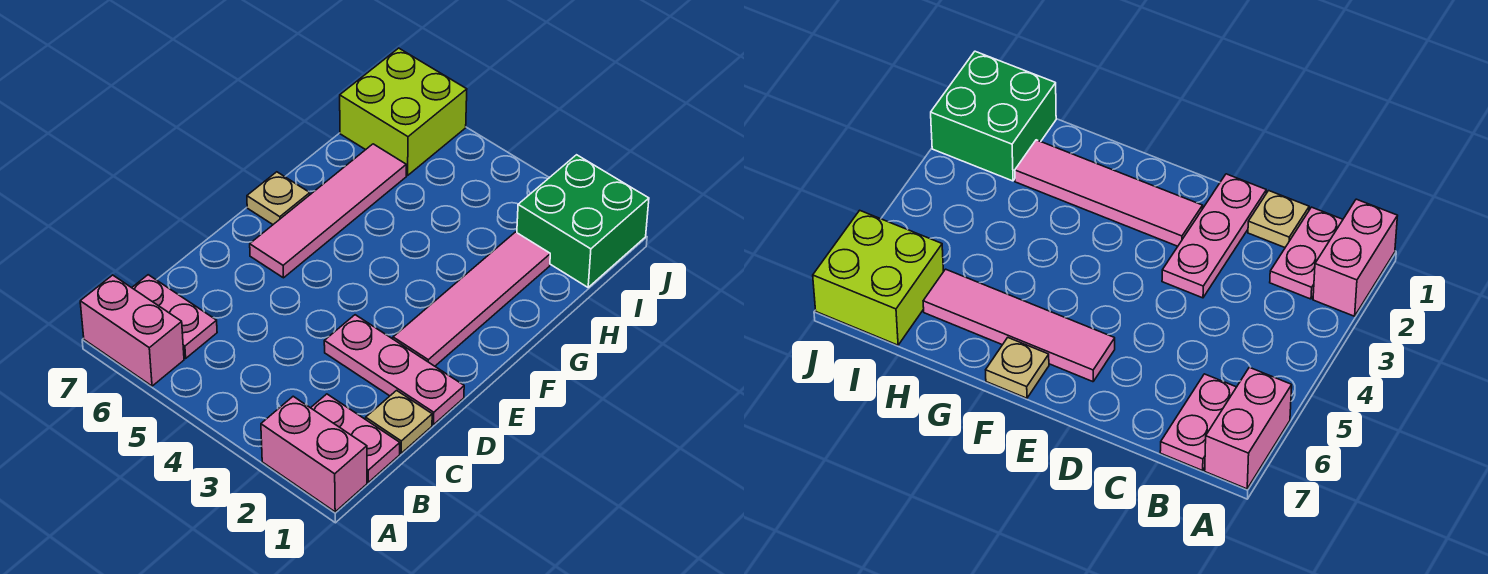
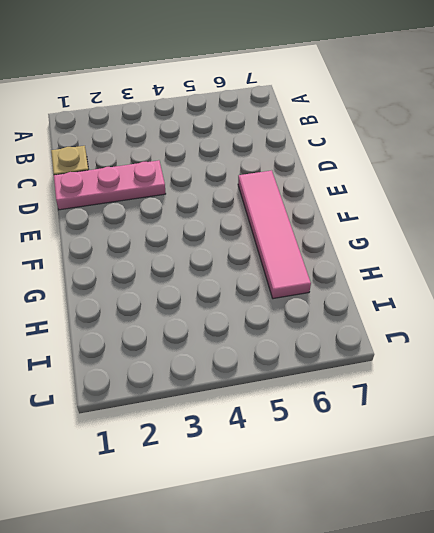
none -> pink 1x2 brick [261,396,367,512]
none -> pink 1x2 brick [80,275,184,386]

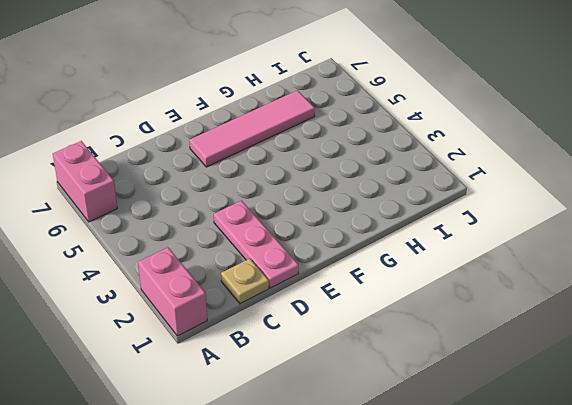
none -> pink 1x2 plate [311,394,400,482]
none -> pink 1x2 plate [132,275,217,358]

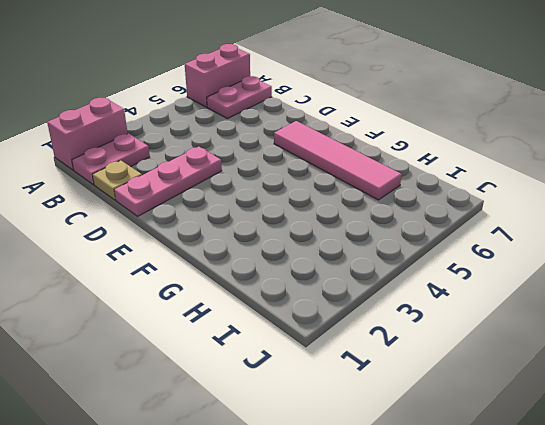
none -> pink 1x4 tile [393,232,550,366]
none -> tan 1x1 plate [247,172,310,224]

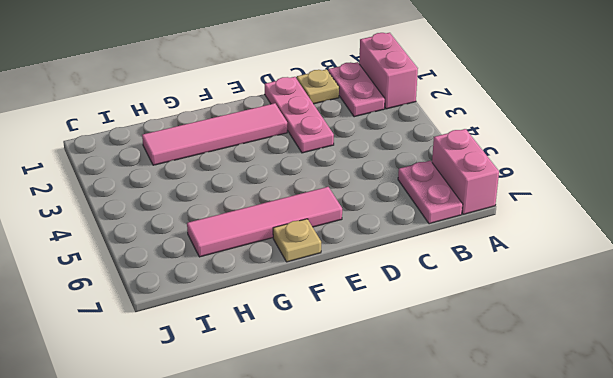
none -> green 2x2 brick [517,155,649,287]
none -> lime 2x2 brick [340,48,467,175]

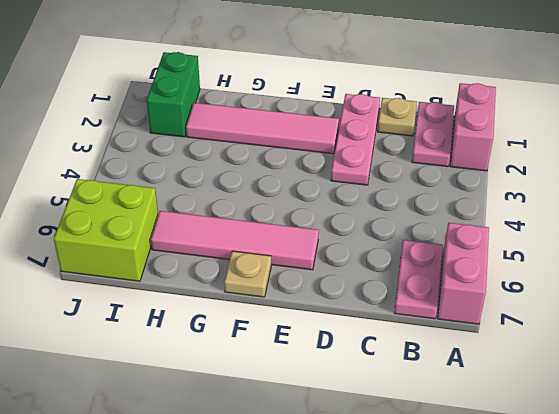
green 1x2 brick [147,52,200,137] -> green 2x2 brick [517,155,649,287]

